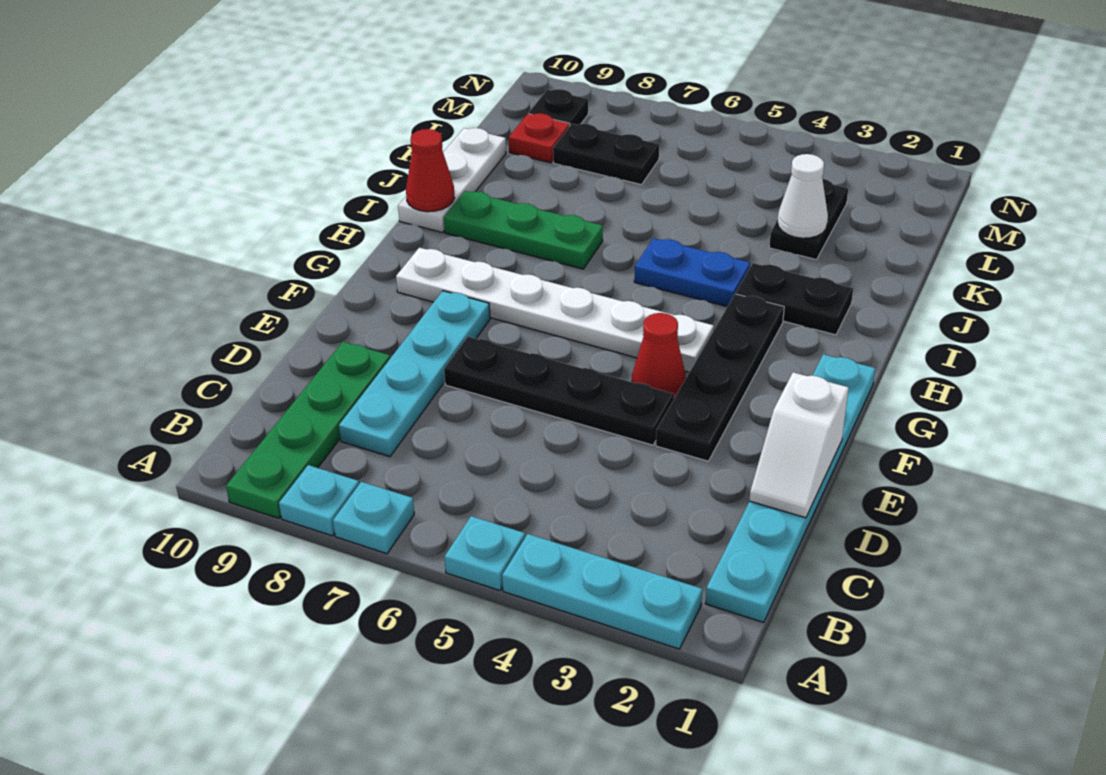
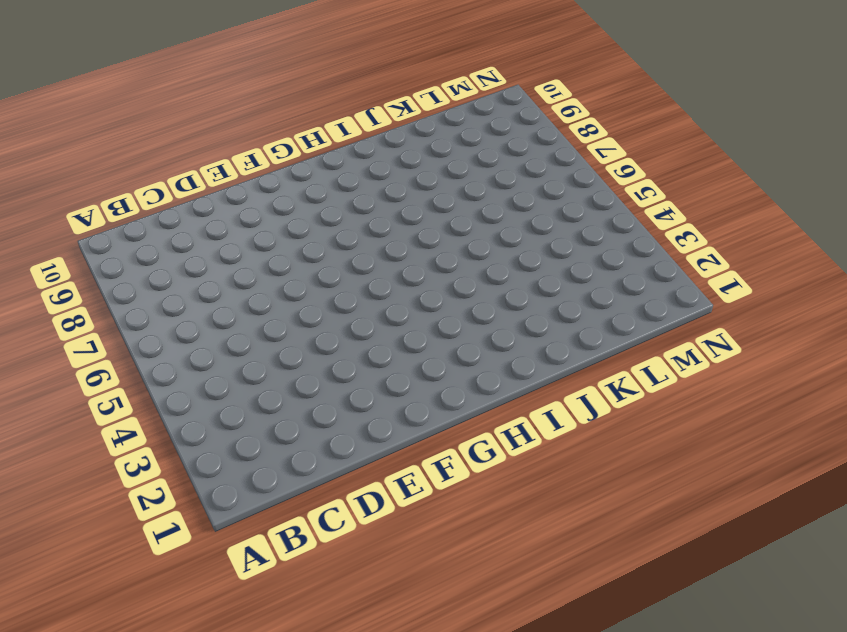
none -> cyan 1x3 plate [502,534,702,649]
none -> cyan 1x1 plate [445,516,525,590]
none -> cyan 1x1 plate [333,482,414,554]

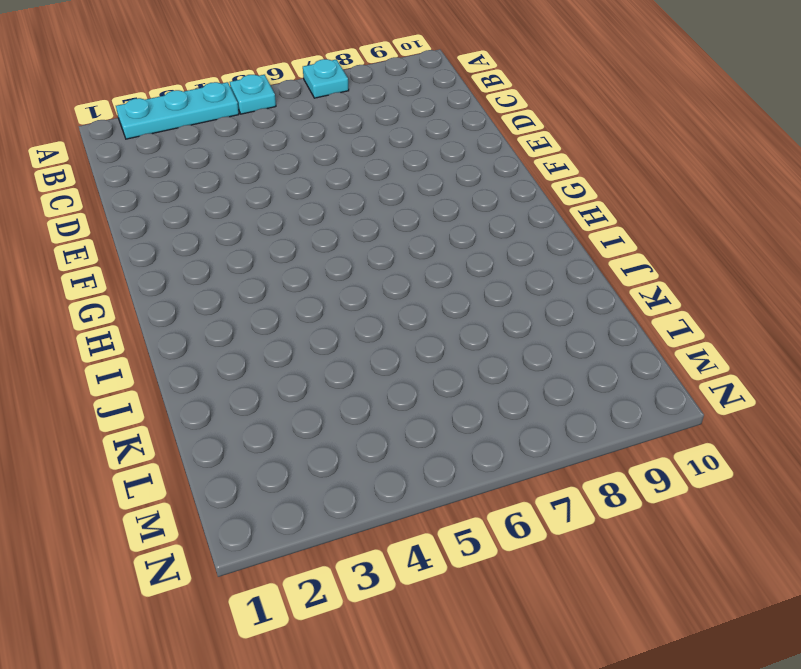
none -> cyan 1x1 plate [279,465,359,536]
none -> green 1x4 plate [226,342,390,518]
none -> cyan 1x6 plate [705,354,875,622]

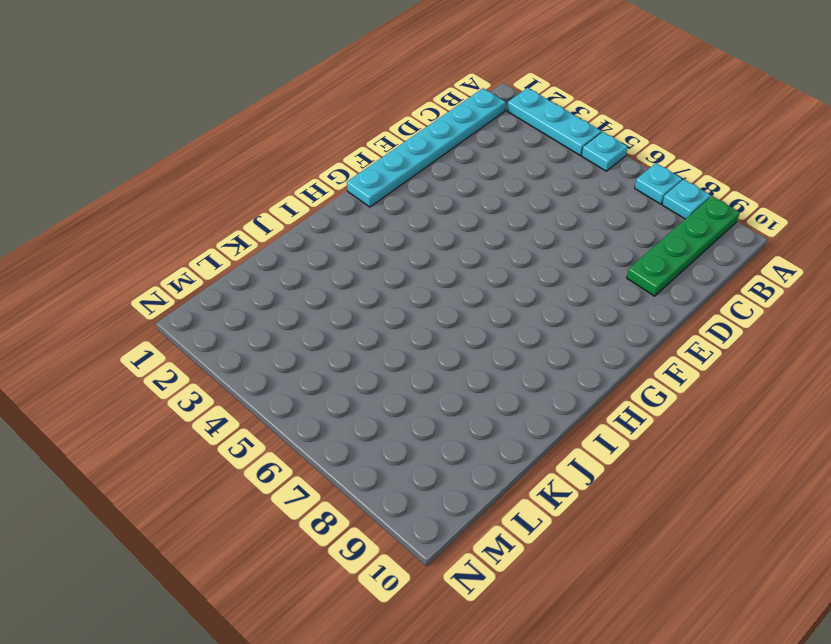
none -> cyan 1x4 plate [339,291,490,457]
none -> black 1x4 plate [656,294,784,461]
none -> black 1x4 plate [444,337,674,445]

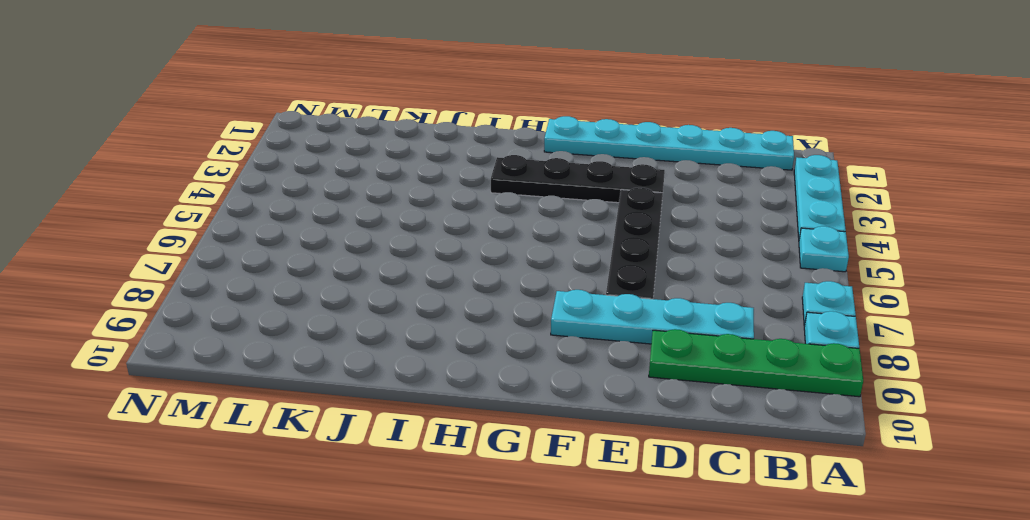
none -> red 1x1 cone [632,313,686,398]
none -> white 1x6 plate [396,248,714,372]
none -> black 1x2 plate [736,263,853,335]

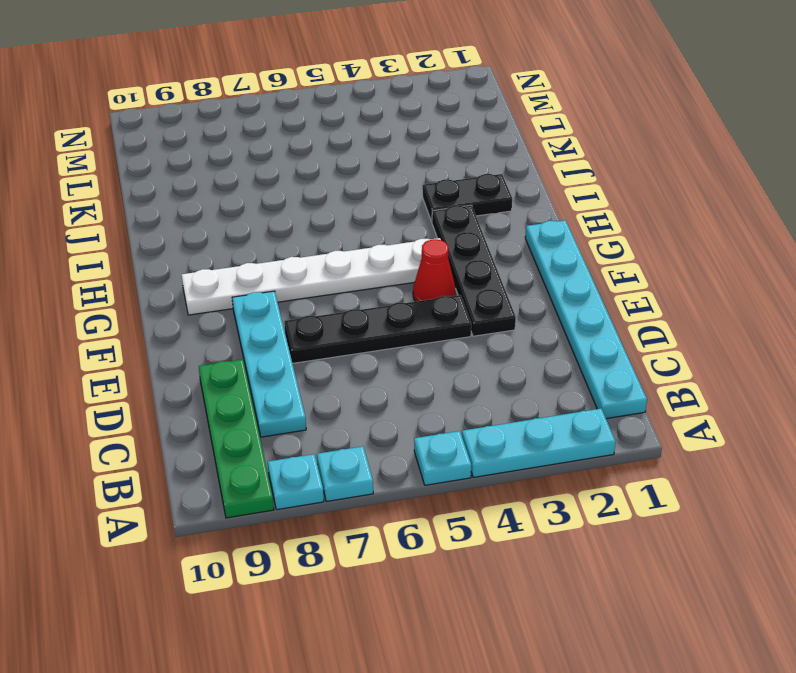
none -> blue 1x2 plate [634,238,750,307]
none -> green 1x3 plate [444,191,603,269]
none -> white 1x3 plate [398,128,506,233]

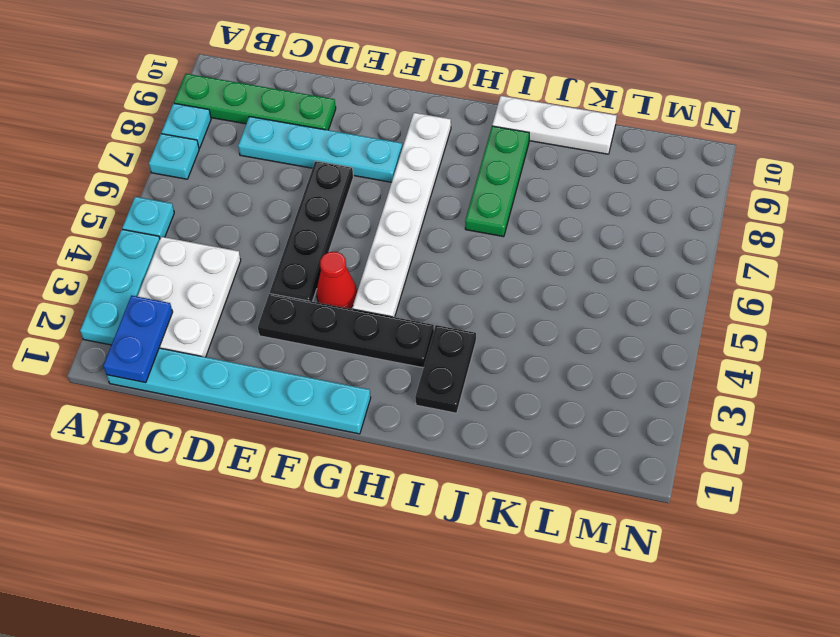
blue 1x2 plate [103,296,173,383] -> blue 1x2 plate moved to [634,238,750,307]
white 2x3 plate [137,237,241,357] -> none
none -> black 1x2 plate [769,179,848,260]
none -> black 1x2 plate [553,124,659,185]
none -> red 1x1 plate [509,113,570,163]

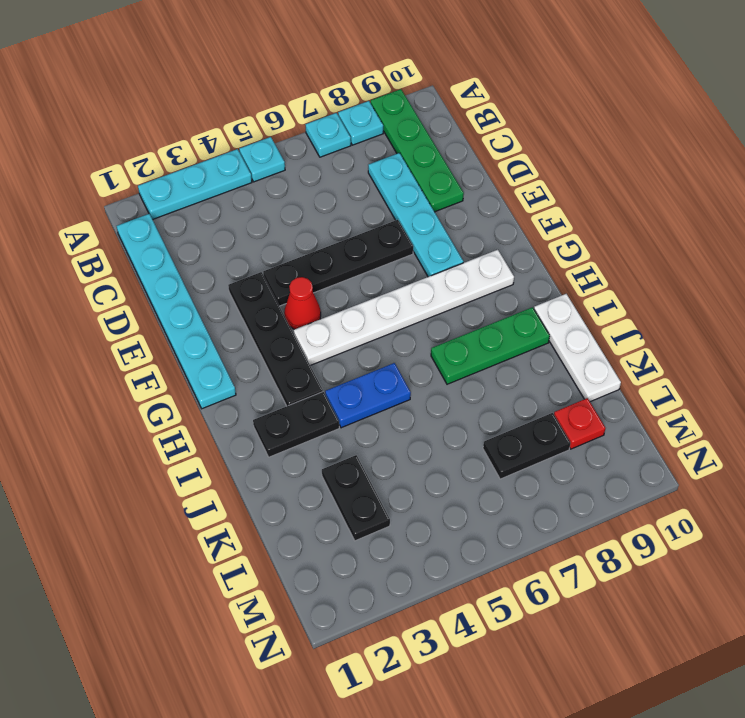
none -> black 1x1 plate [529,89,588,125]
none -> white 1x2 slope [749,372,849,518]
none -> red 1x1 cone [406,129,455,212]

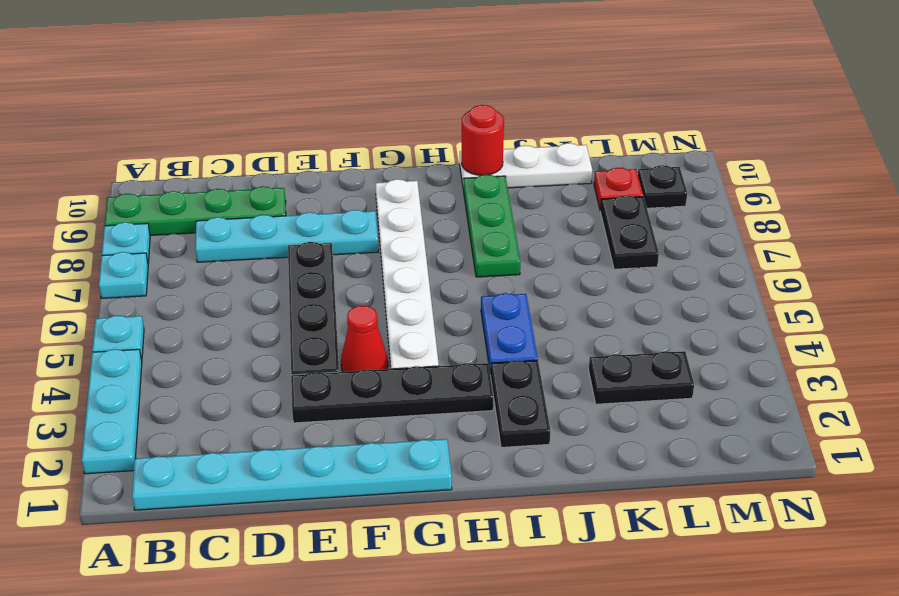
red 1x1 round brick [462,105,504,175] -> red 1x1 cone [406,129,455,212]
none -> white 1x2 slope [749,372,849,518]
none -> white 1x1 cone [777,154,828,238]

